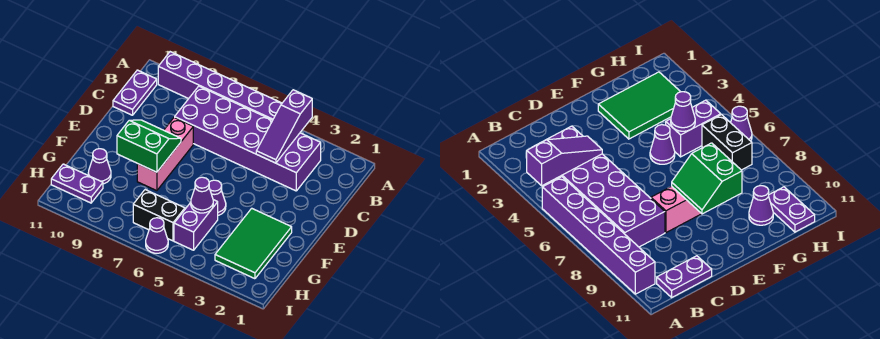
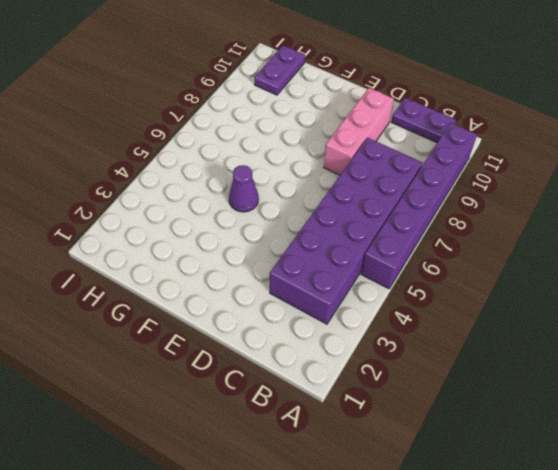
pink 1x3 brick [324,88,394,175] -> pink 1x3 brick turned to [137,117,193,191]
none -> green 2x3 tile [215,208,292,279]
none -> purple 1x2 brick [174,200,218,250]
none -> purple 1x1 cone [88,149,111,184]

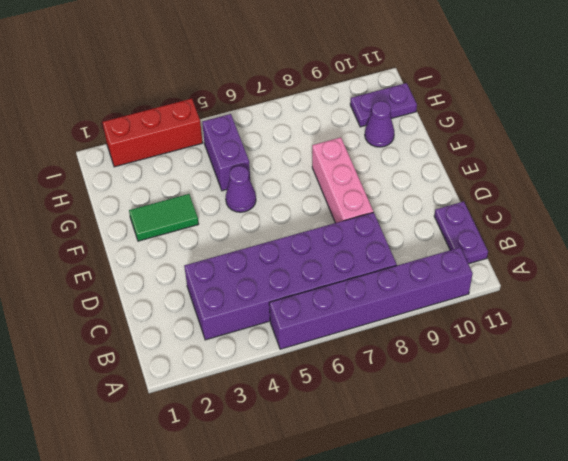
green 1x2 tile [129,194,199,241] -> green 2x3 tile [215,208,292,279]
red 1x3 brick [103,99,203,167] -> none
none -> black 1x2 brick [133,190,185,241]
none -> purple 1x1 cone [146,218,168,253]
none -> purple 1x3 slope [256,90,312,163]

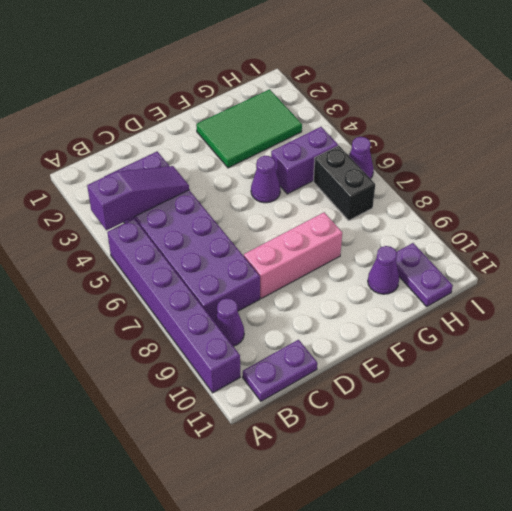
purple 1x1 cone [214,298,244,346] -> purple 1x1 cone moved to [191,177,213,213]
none -> green 2x2 slope [117,120,181,172]

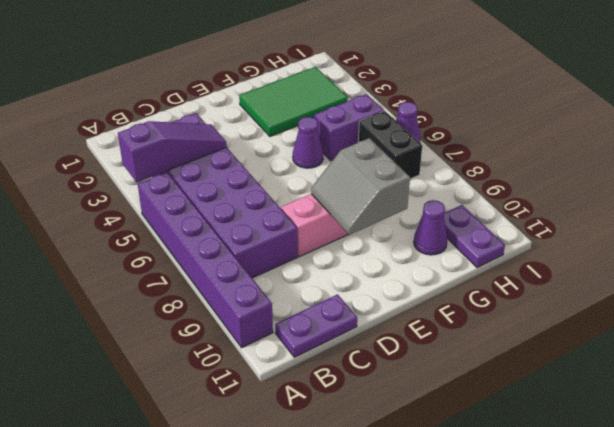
grey 2x2 slope [311,138,410,235] -> green 2x2 slope [117,120,181,172]
none -> purple 1x1 cone [191,177,213,213]

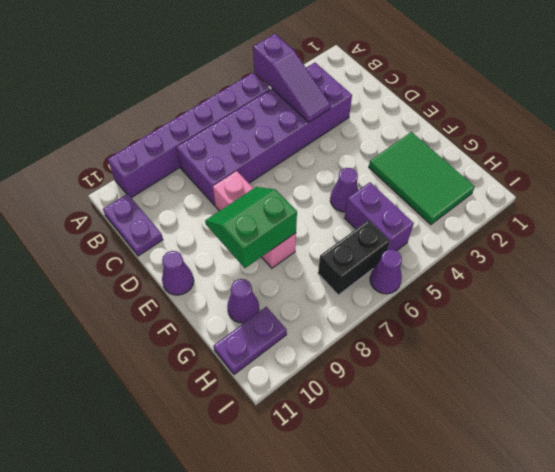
purple 1x1 cone [162,251,194,295] -> purple 1x1 cone moved to [191,177,213,213]

